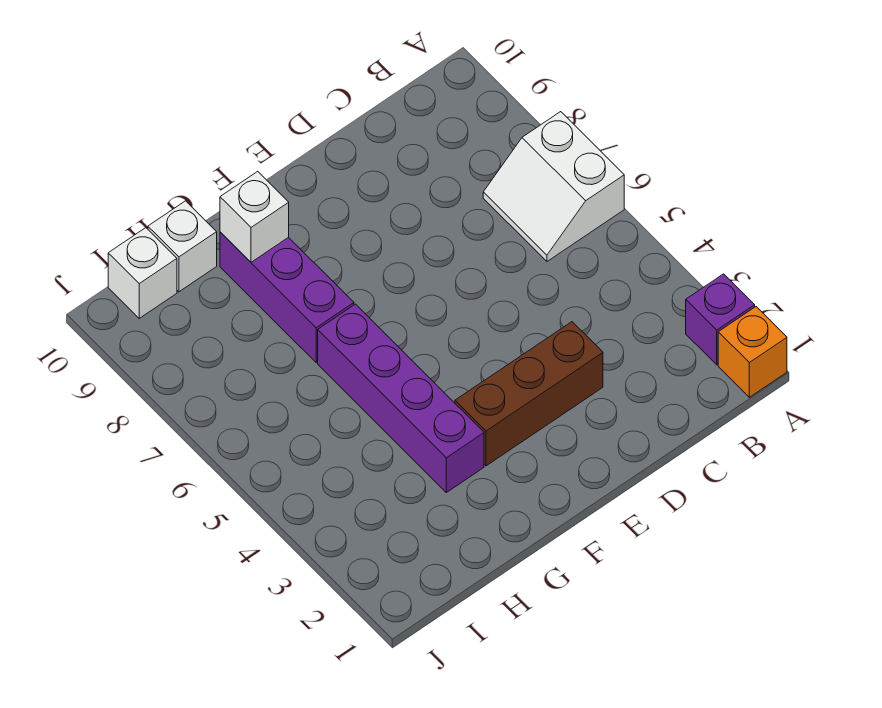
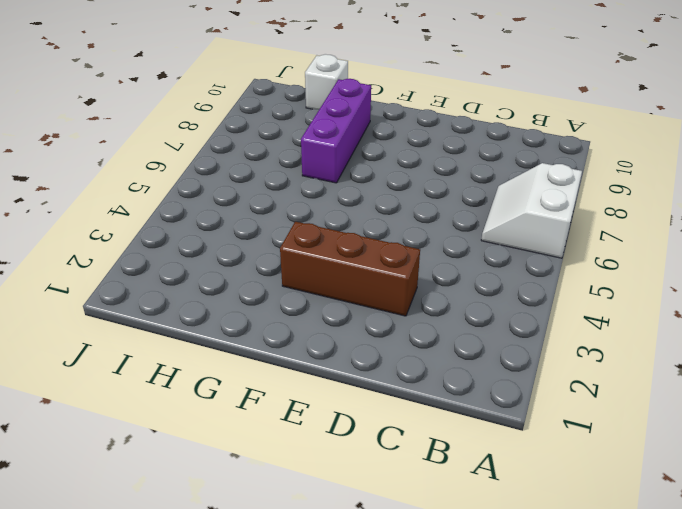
none -> orange 1x1 brick [718,307,787,397]
none -> purple 1x1 brick [686,274,755,365]

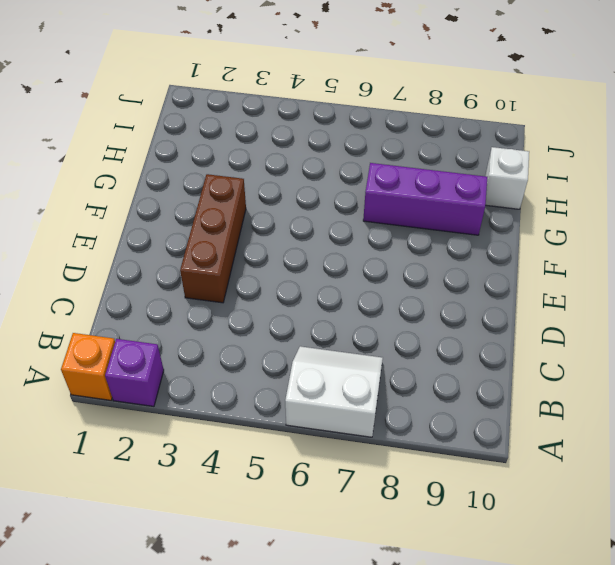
none -> purple 1x4 brick [318,304,484,492]
none -> white 1x1 brick [108,228,177,318]

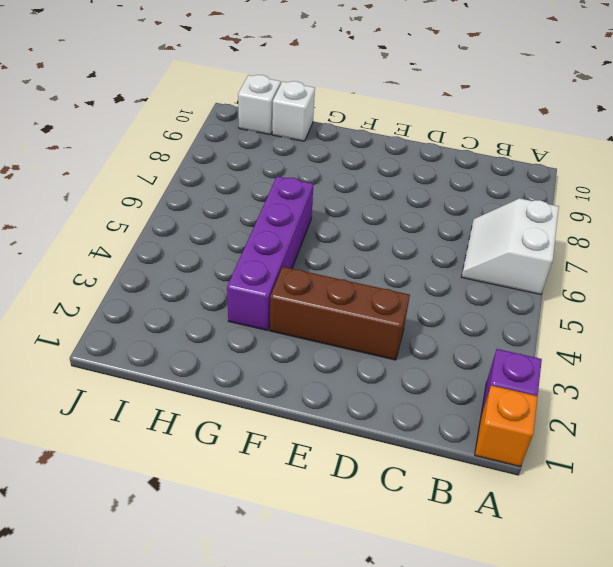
none -> purple 1x3 brick [220,232,354,362]
none -> white 1x1 brick [220,171,289,262]

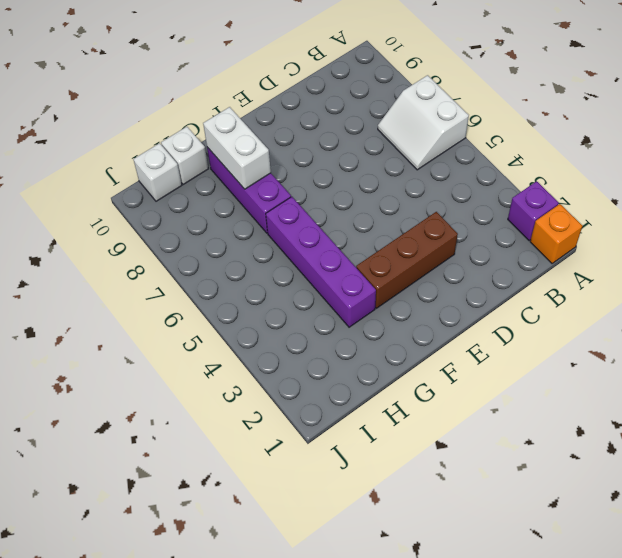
white 1x2 brick [203,107,271,189] -> white 1x1 brick [220,171,289,262]

